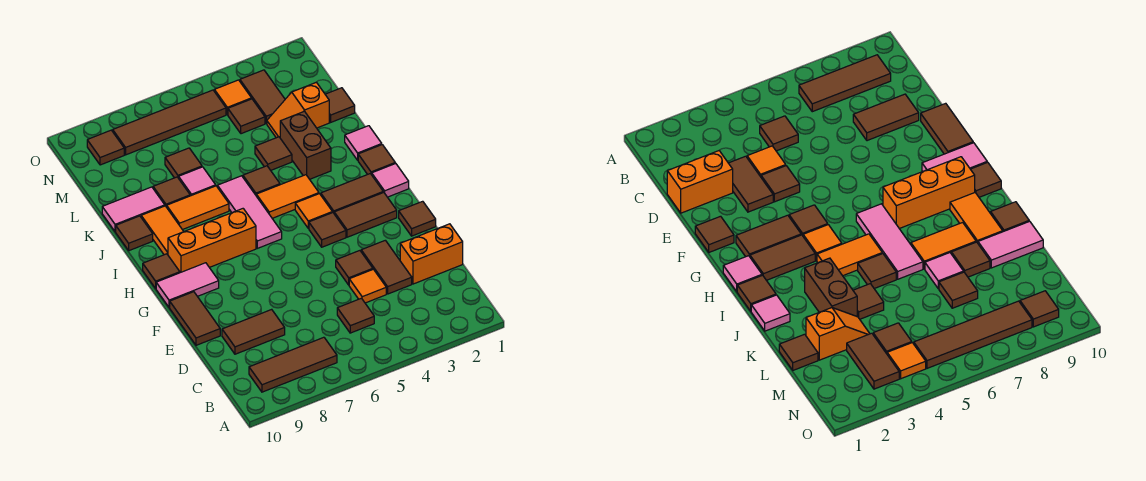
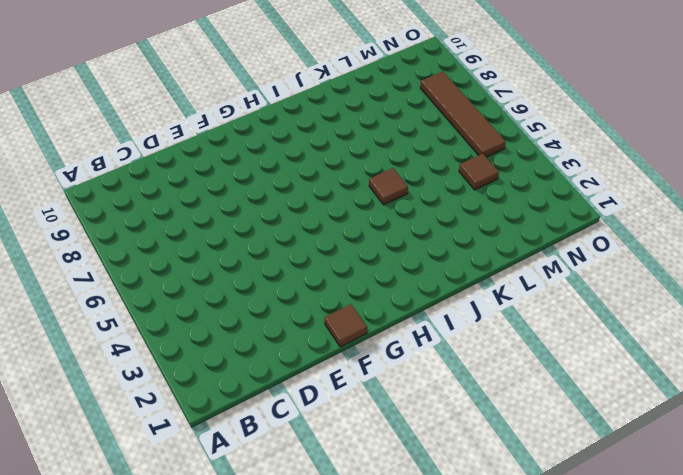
none -> brown 1x3 tile [249,337,337,392]
none -> brown 1x1 tile [337,298,374,333]
none -> orange 1x2 brick [400,224,463,284]
none -> brown 1x2 tile [361,240,412,294]

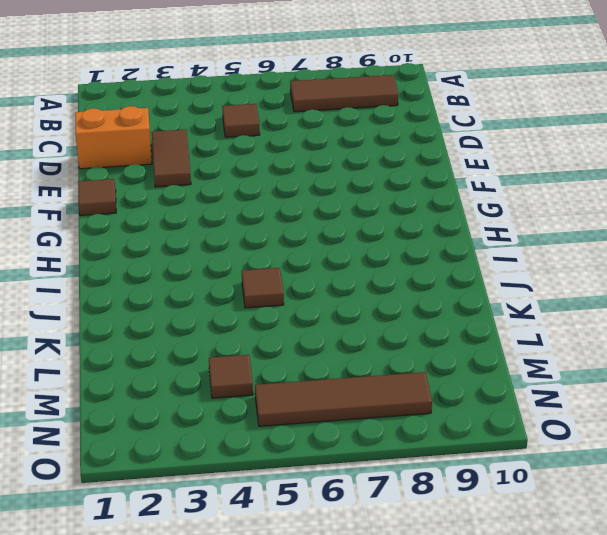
none -> orange 1x1 tile [349,269,386,303]
none -> brown 1x2 tile [222,309,285,354]
none -> brown 1x1 tile [336,251,373,285]
none -> brown 1x2 tile [170,292,220,345]

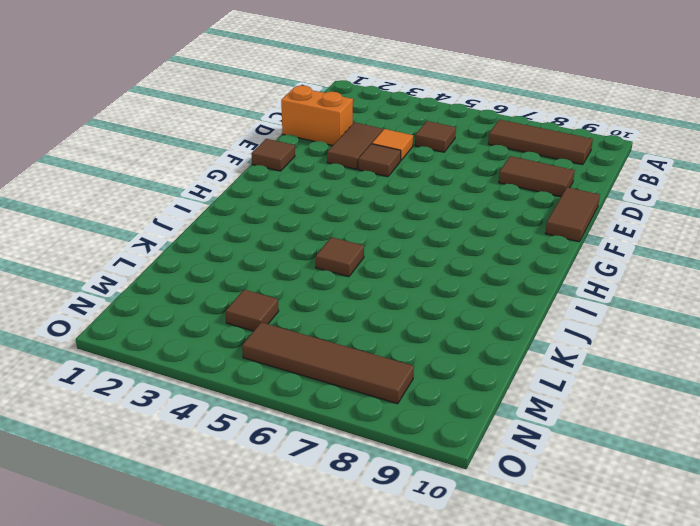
none -> brown 1x2 tile [334,192,397,237]
none -> brown 1x1 tile [309,213,346,247]
none -> pink 1x2 tile [156,263,219,308]
none -> pink 1x1 tile [372,163,409,197]

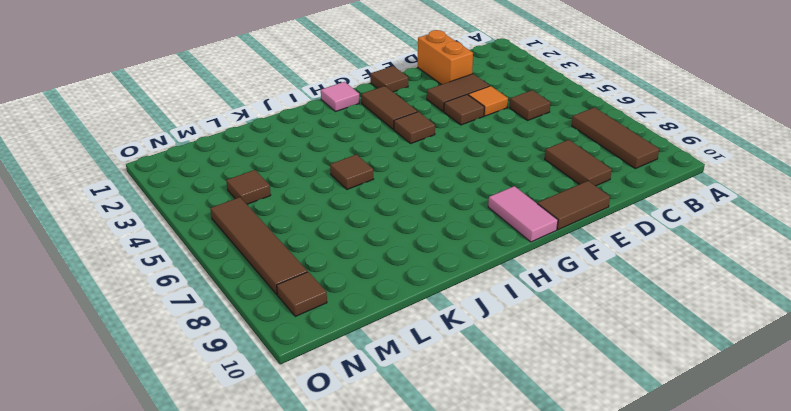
none -> brown 1x2 tile [321,174,383,213]
none -> orange 1x1 tile [295,194,332,228]
none -> pink 1x3 tile [218,176,282,248]
none -> orange 1x3 brick [168,209,256,273]

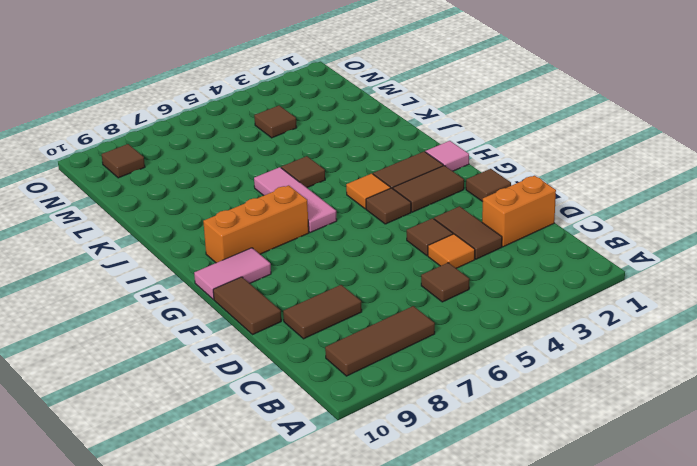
none -> brown 1x1 tile [143,254,180,288]
none -> brown 1x1 tile [358,145,395,175]
none -> orange 1x2 tile [256,175,319,218]
none -> orange 1x2 tile [141,206,184,255]

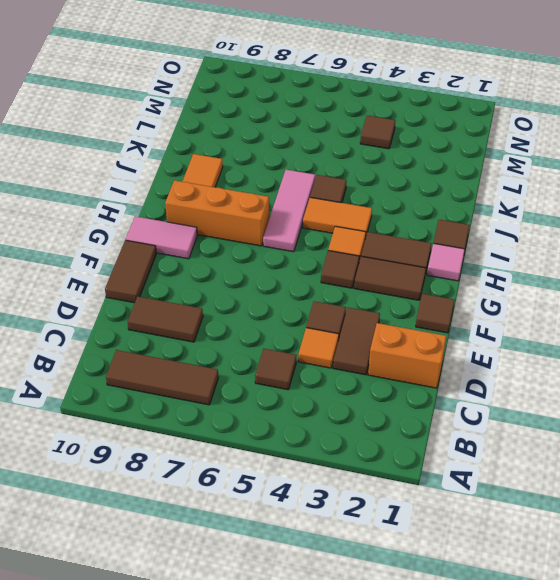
none -> brown 1x1 tile [143,254,180,288]
none -> pink 1x1 tile [345,126,382,160]
none -> brown 1x2 brick [280,111,331,179]
none -> orange 1x2 tile [167,186,229,230]

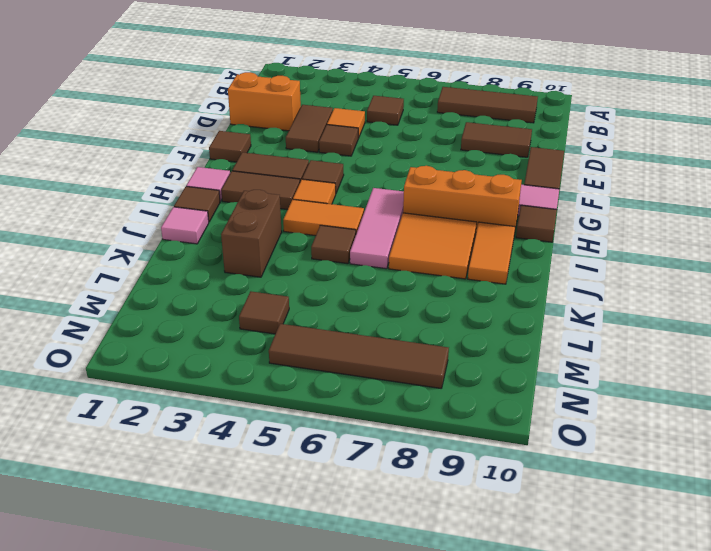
orange 2x2 tile [389,213,477,279] -> orange 1x2 tile [167,186,229,230]
none -> brown 1x1 tile [116,216,153,251]
none -> brown 1x1 tile [255,137,292,170]
none -> pink 1x1 tile [179,167,216,196]
none -> brown 1x1 tile [153,177,190,207]

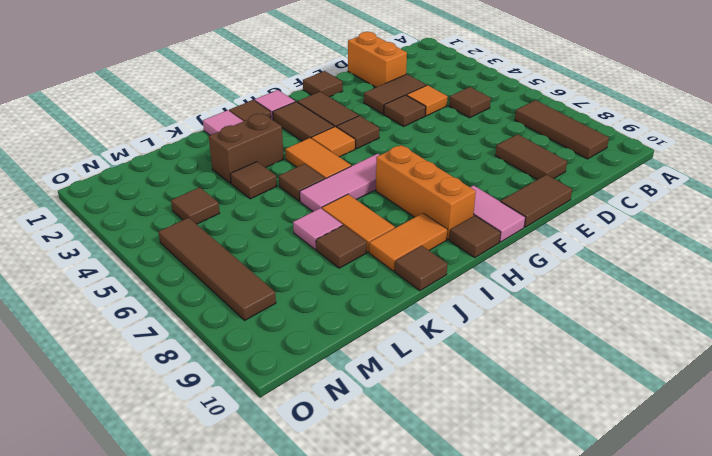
none -> pink 1x2 tile [102,187,165,232]
none -> brown 1x1 tile [325,88,355,122]
none -> orange 1x2 slope [267,82,329,138]
none -> brown 1x1 tile [165,148,202,178]

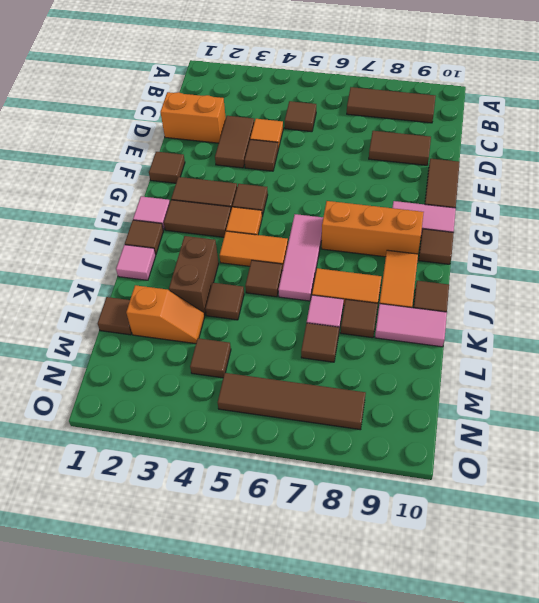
none -> brown 1x2 tile [240,70,285,124]
none -> orange 1x1 tile [214,80,252,115]
none -> brown 1x1 tile [87,130,124,165]

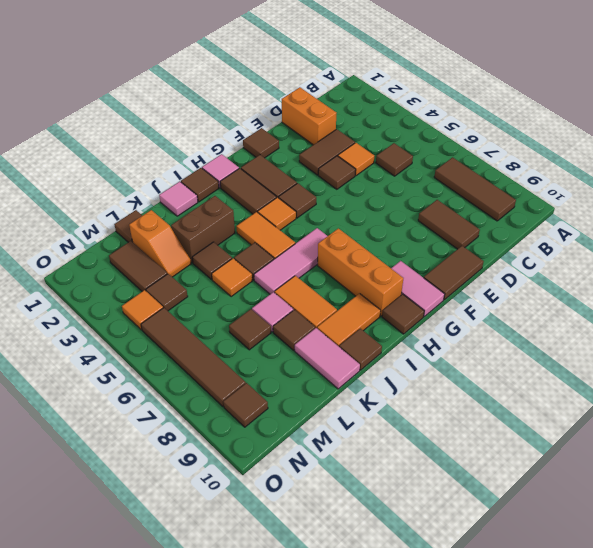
orange 1x1 tile [212,258,252,297] -> none
brown 1x2 tile [109,241,167,291] -> brown 1x2 tile turned to [240,70,285,124]

